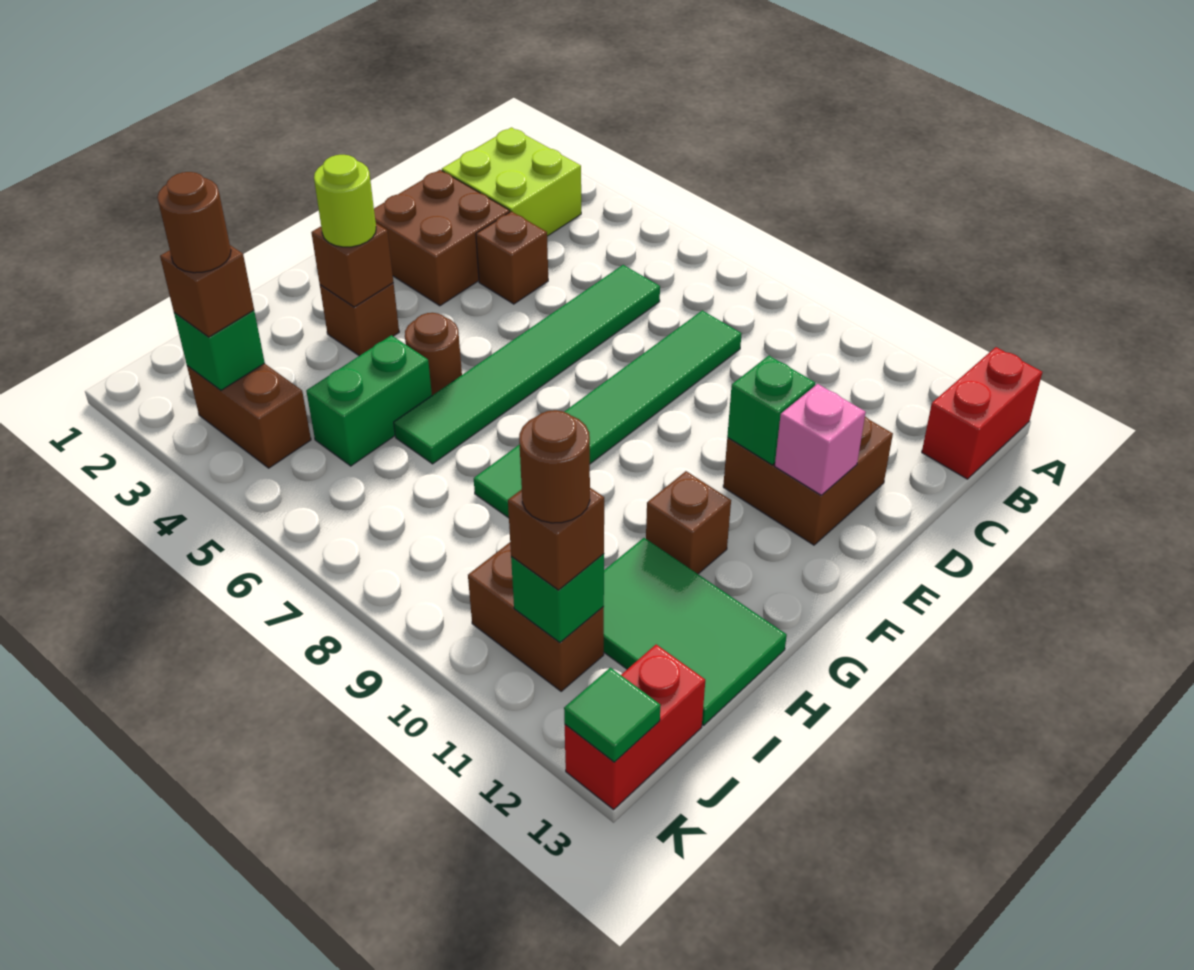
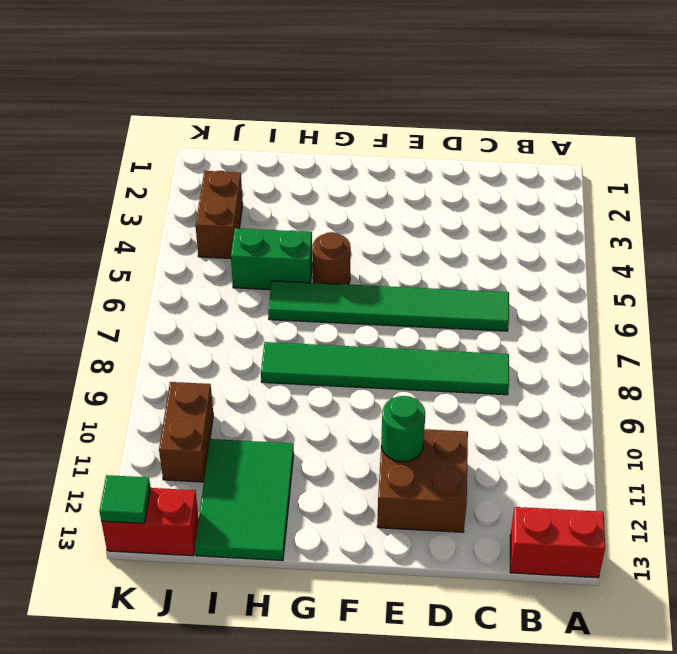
green 1x1 round brick [381,396,425,462] -> green 1x1 brick [727,356,815,465]
none -> lime 2x2 brick [442,127,581,236]
none -> brown 2x2 brick [374,170,510,306]
none -> brown 1x1 brick [476,211,548,304]

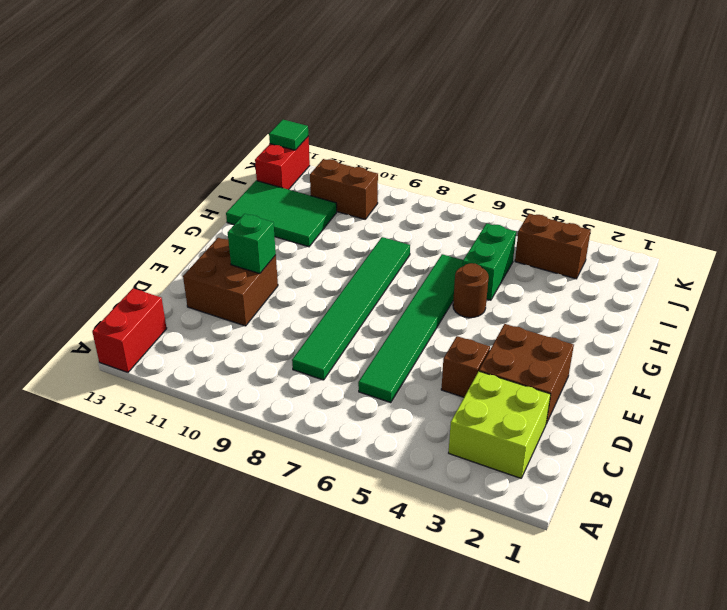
none -> brown 1x1 brick [320,283,399,356]
none -> brown 1x1 brick [646,471,731,574]
none -> pink 1x1 brick [775,384,866,495]

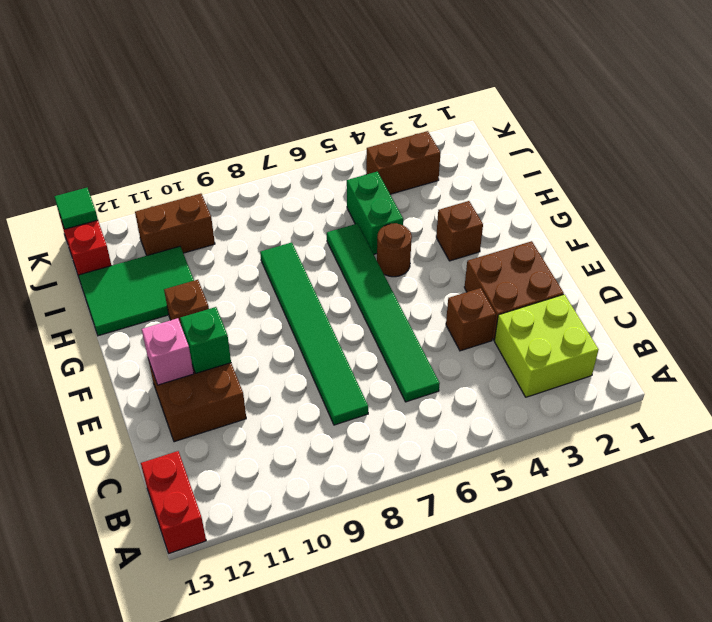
none -> brown 1x1 brick [311,223,393,307]
none -> green 1x1 brick [174,310,265,390]
none -> green 1x1 brick [511,554,604,643]

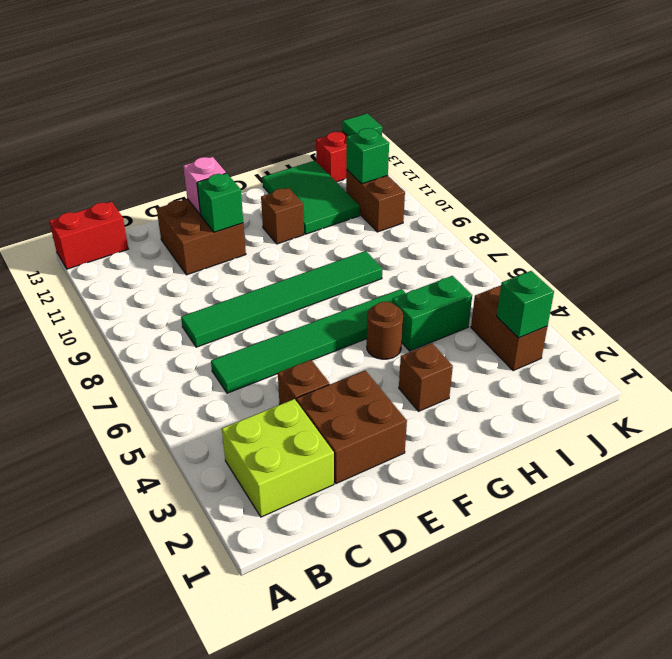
none -> brown 1x1 brick [311,223,393,307]
none -> lime 1x1 round brick [314,155,376,247]
none -> brown 1x1 brick [160,245,254,337]

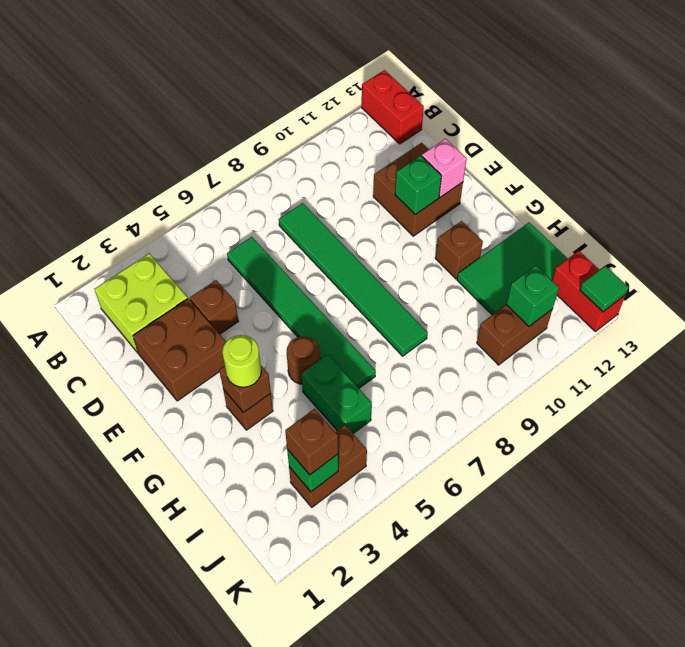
none -> brown 1x1 brick [508,488,604,590]
none -> brown 1x1 round brick [157,172,231,273]
none -> brown 1x1 round brick [519,410,590,523]

